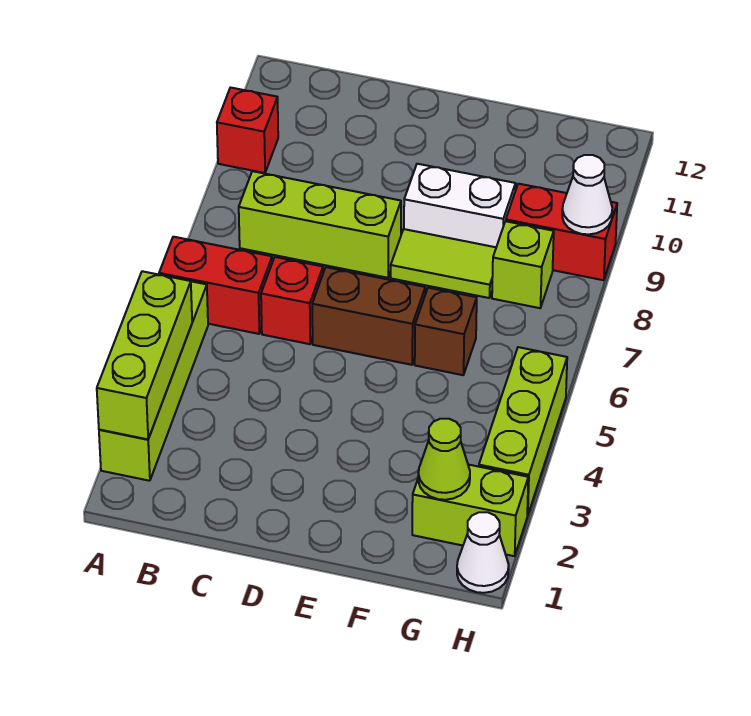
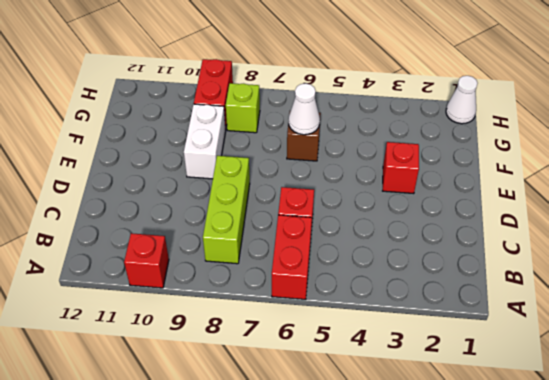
red 1x1 brick [383,142,419,194] -> none
white 1x1 cone [289,83,320,135] -> white 1x1 cone moved to [562,155,612,234]
none -> lime 1x4 brick [99,281,208,481]
none -> brown 1x2 brick [312,267,425,365]
none -> lime 1x2 tile [391,229,496,298]

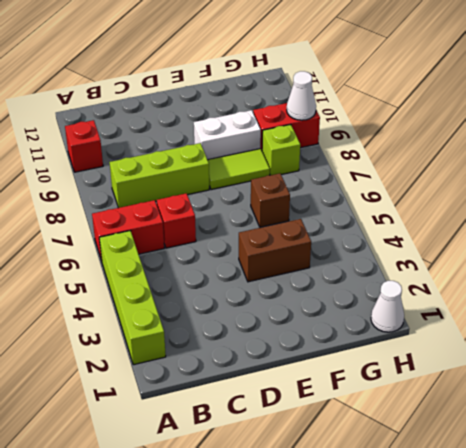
brown 1x2 brick [239,219,311,282] -> brown 1x2 brick moved to [312,267,425,365]
none -> lime 1x2 brick [412,465,528,556]
none -> lime 1x3 brick [479,347,567,516]
none -> lime 1x3 brick [97,271,192,439]

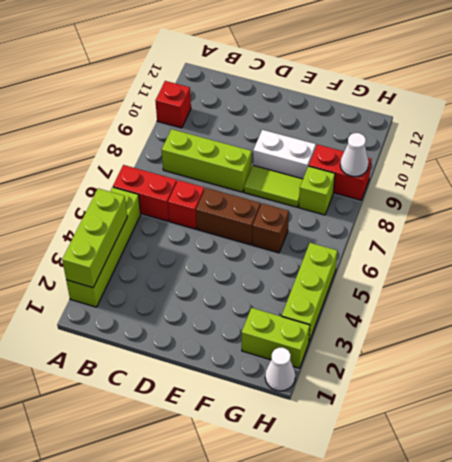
none -> lime 1x1 cone [418,419,470,500]

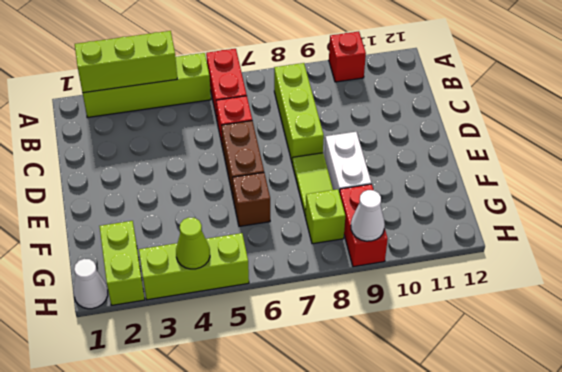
lime 1x1 cone [176,218,210,269] -> lime 1x1 cone moved to [418,419,470,500]

